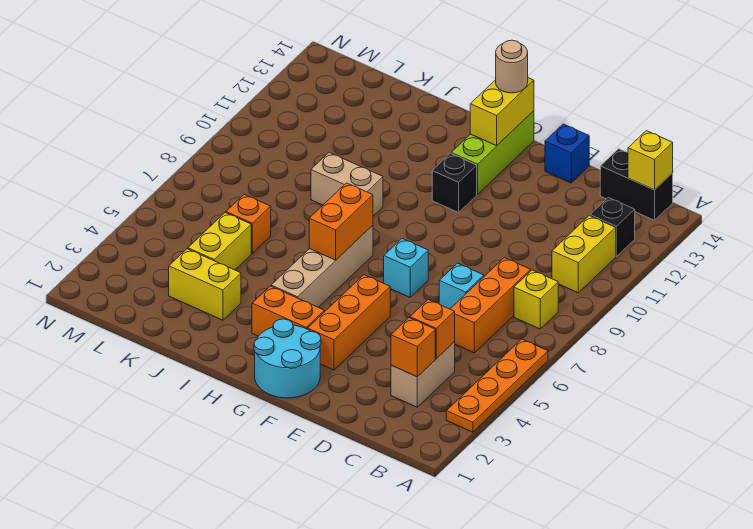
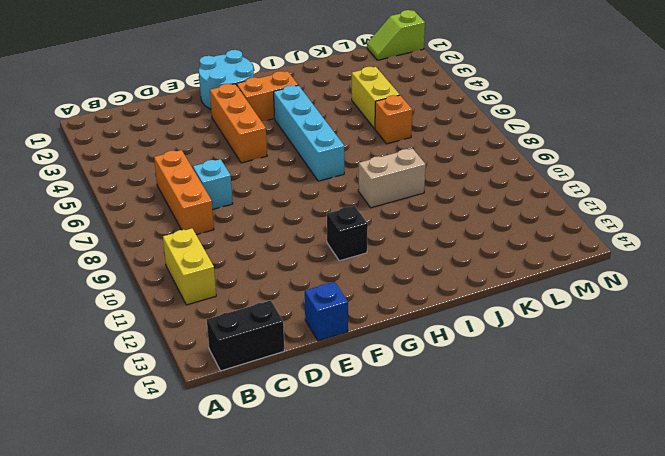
cyan 1x4 brick [274,85,344,181] -> tan 1x4 brick [271,225,373,307]
lime 1x2 slope [367,10,425,60] -> none
none -> orange 1x4 plate [446,339,548,432]
none -> yellow 1x1 brick [514,270,558,329]
none -> black 1x1 brick [590,198,635,256]

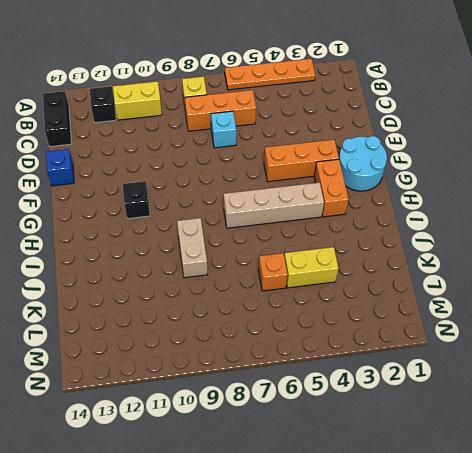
none -> tan 1x2 brick [391,342,455,407]
none -> cyan 1x1 brick [384,239,428,297]
none -> lime 1x3 brick [451,111,534,194]

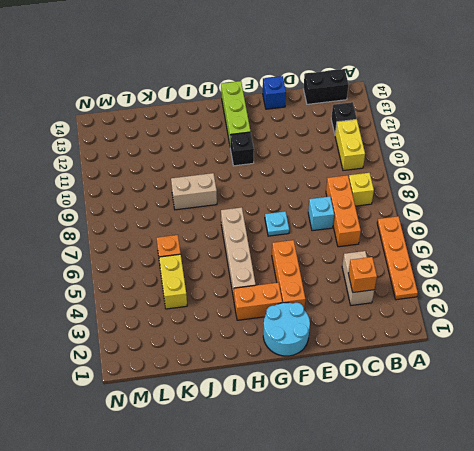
cyan 1x1 plate [265,211,289,236] -> cyan 1x1 brick [384,239,428,297]
none -> yellow 1x2 brick [169,249,241,320]
none -> yellow 1x1 brick [628,131,673,190]
none -> orange 1x1 brick [410,300,455,359]

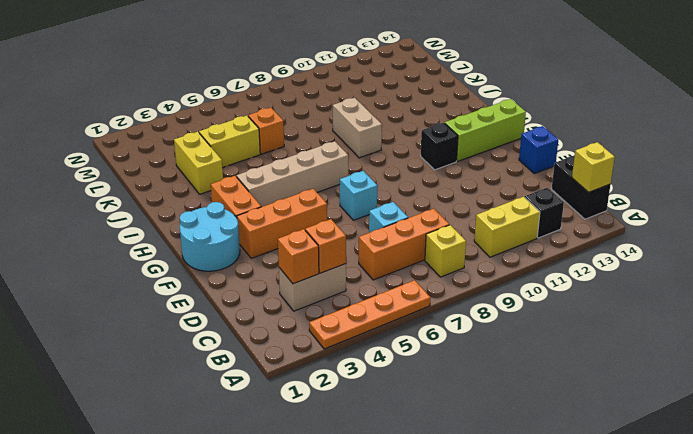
none -> yellow 1x2 brick [470,78,534,146]
none -> orange 1x2 brick [309,183,373,260]
none -> tan 1x1 round brick [496,40,528,93]

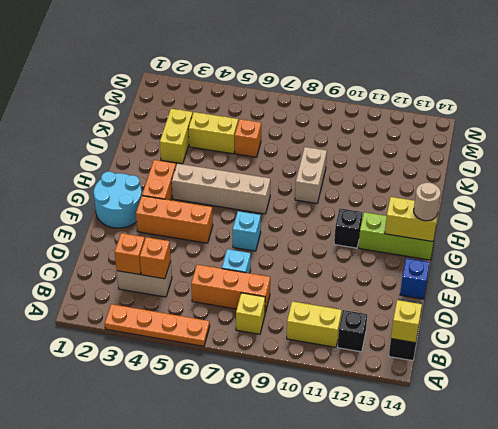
none -> orange 1x2 brick [309,183,373,260]

